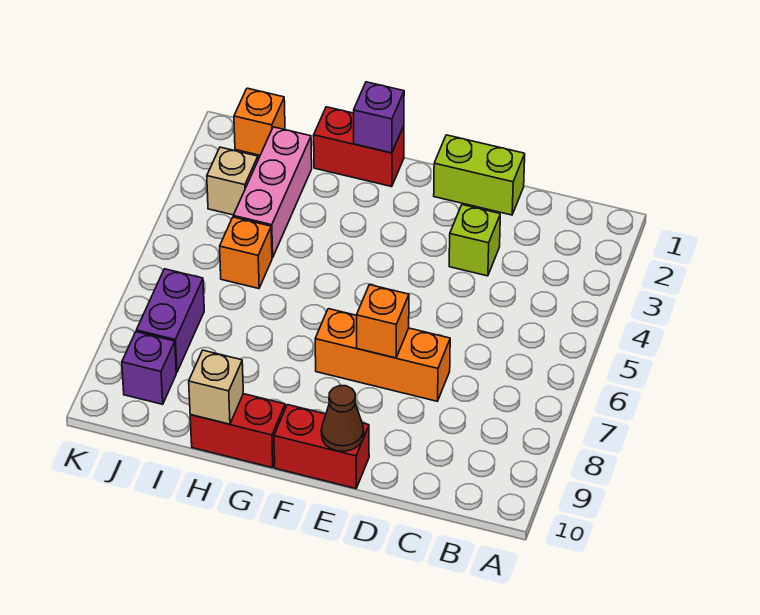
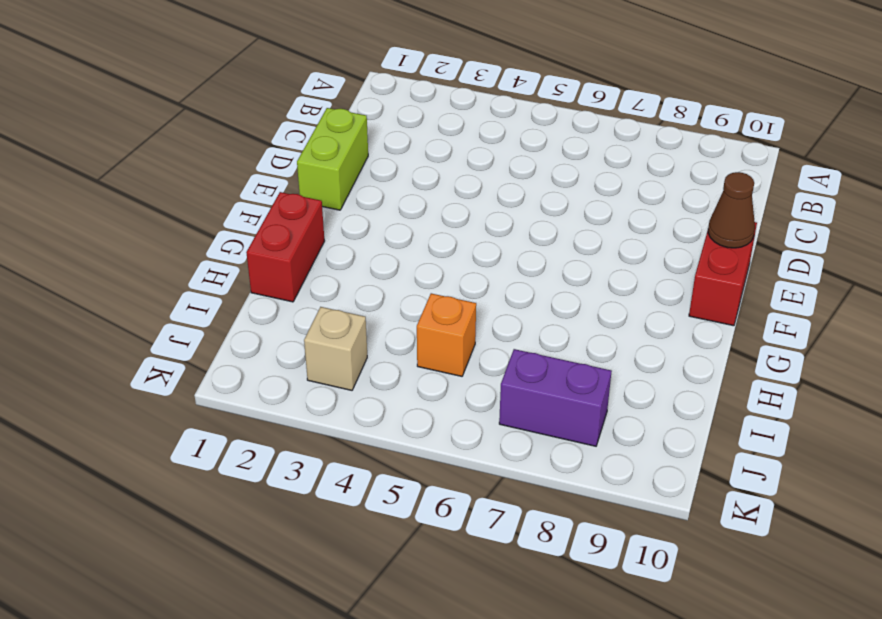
none -> lime 1x1 brick [449,205,500,276]
none -> orange 1x3 brick [315,309,450,401]
none -> red 1x2 brick [190,394,285,468]

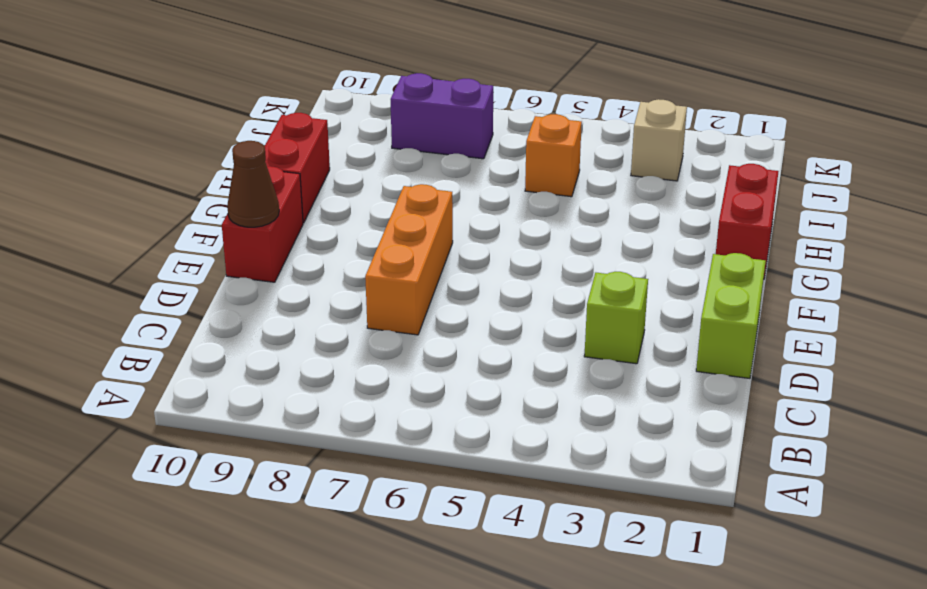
none -> pink 1x3 brick [233,127,312,258]
none -> orange 1x1 brick [234,88,285,155]
none -> purple 1x1 brick [122,332,176,404]

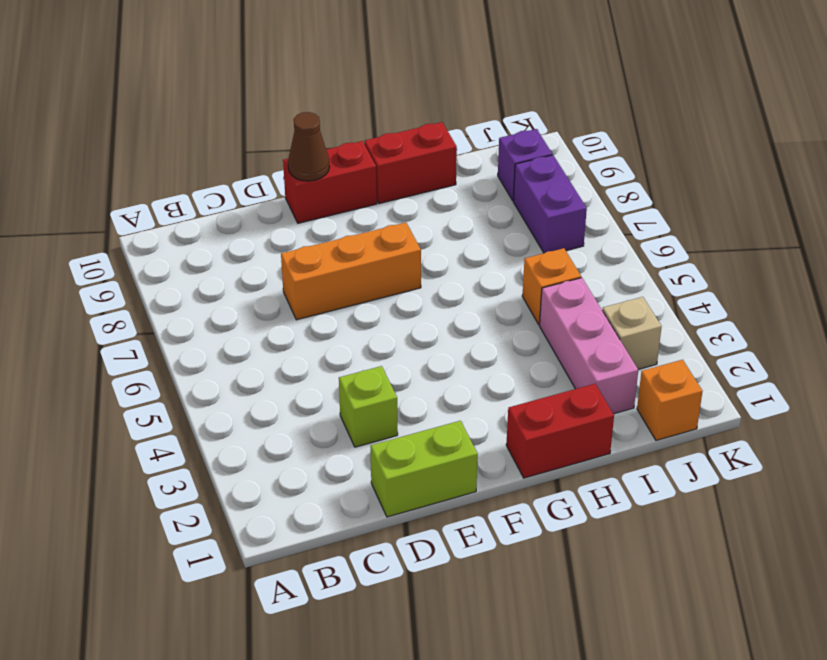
none -> orange 1x1 brick [357,285,409,358]
none -> purple 1x1 brick [354,82,404,153]
none -> tan 1x1 brick [189,350,243,424]

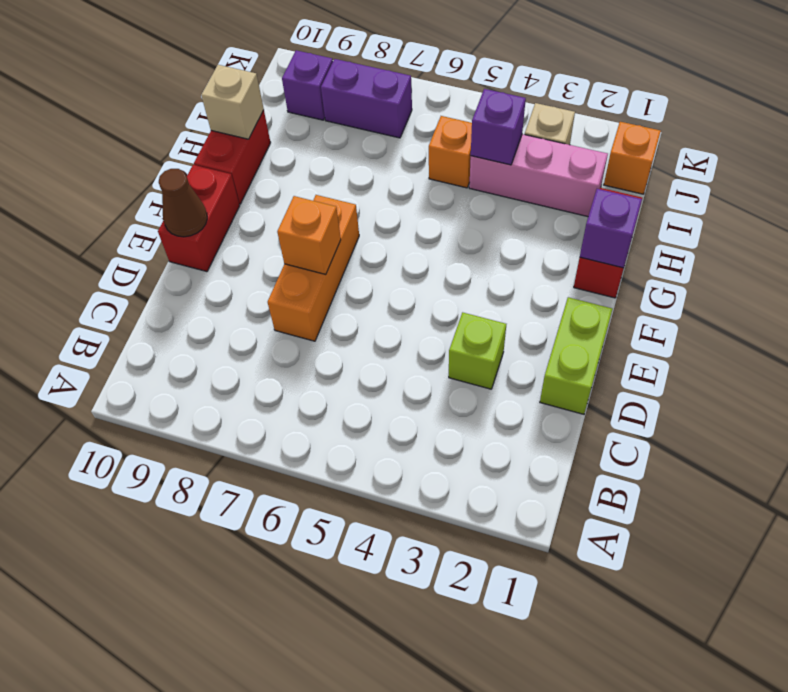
purple 1x1 brick [471,89,526,165] -> none

